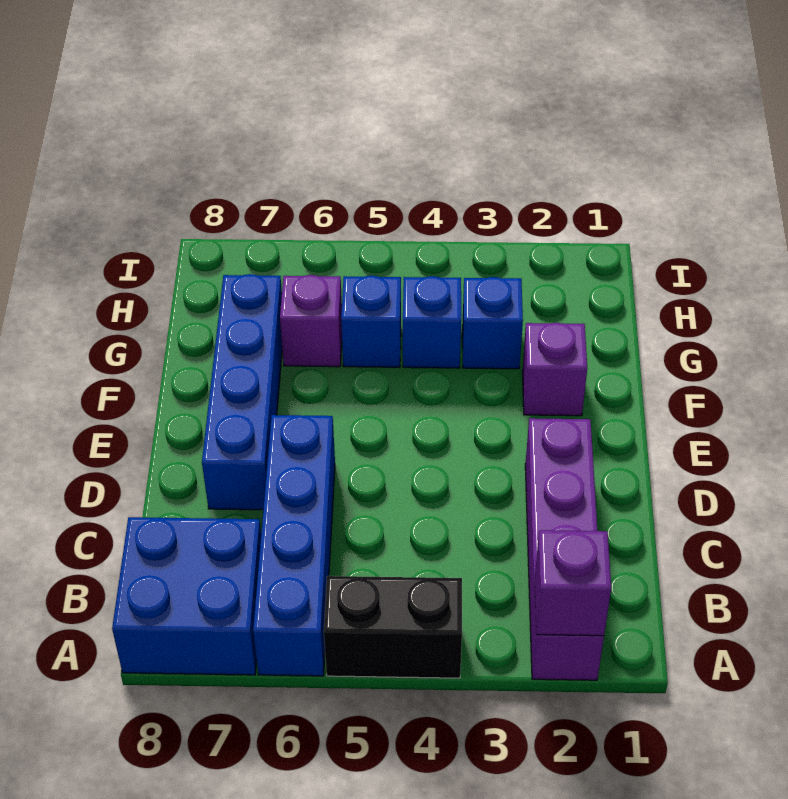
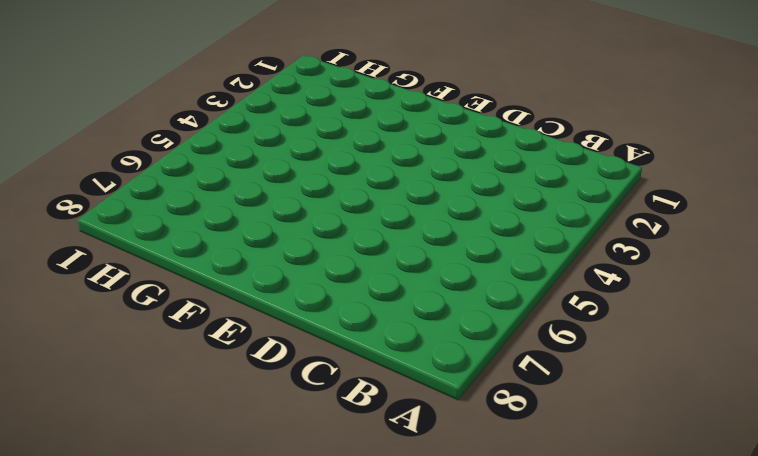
none -> purple 1x4 brick [525,418,604,680]
none -> black 1x2 brick [324,576,462,678]

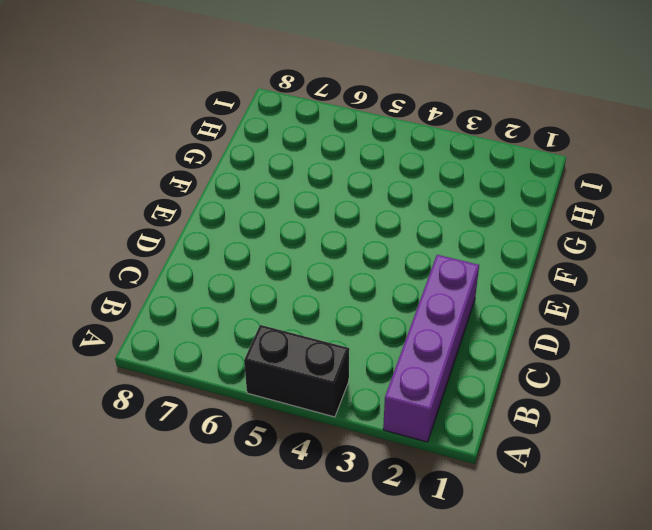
none -> blue 1x4 brick [253,415,335,676]
none -> blue 2x2 brick [112,517,261,675]

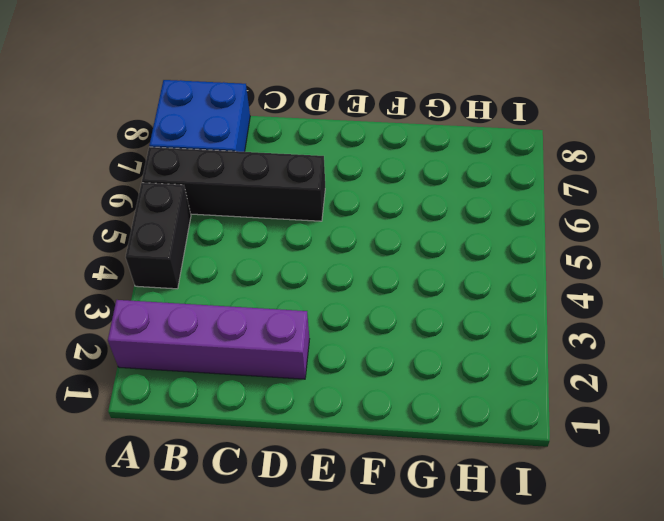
black 1x4 brick [142,147,325,221] -> blue 1x4 brick [253,415,335,676]
none -> blue 1x4 brick [202,274,282,510]
none -> purple 1x1 brick [522,323,587,416]

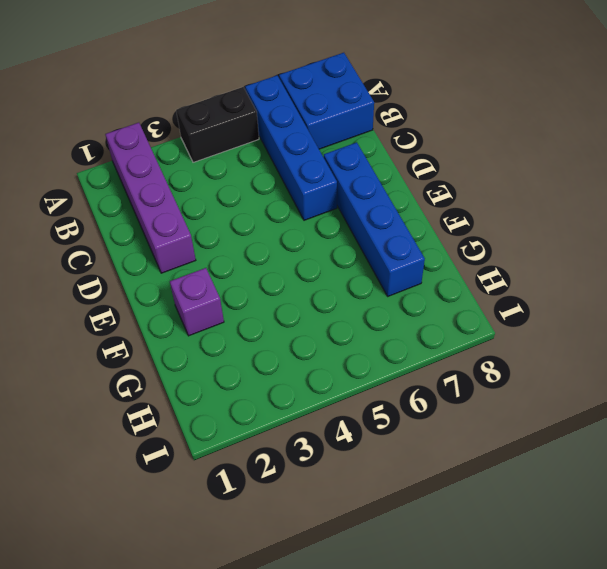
none -> blue 1x1 brick [462,277,523,369]
none -> blue 1x1 brick [403,276,461,368]

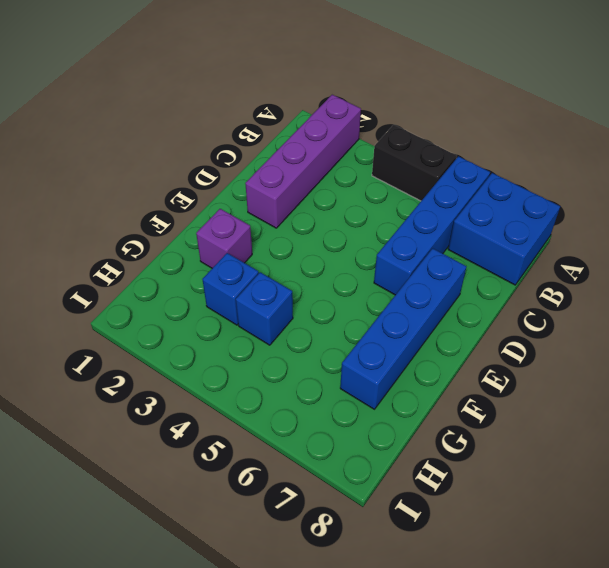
none -> blue 1x1 brick [341,276,401,367]
none -> purple 1x1 brick [280,275,342,367]

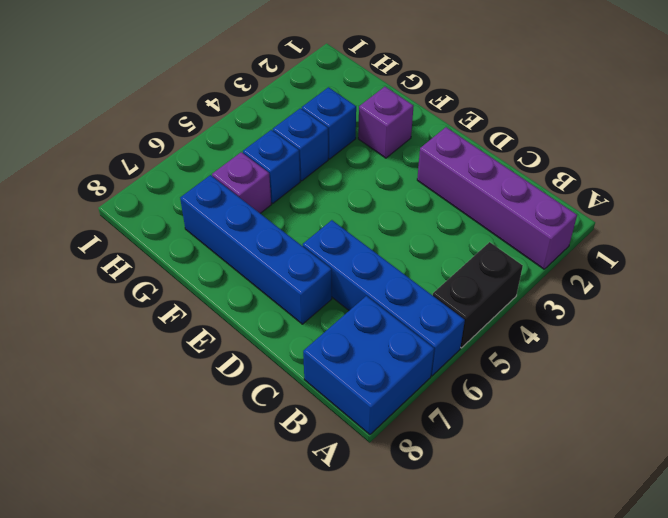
none -> purple 1x1 brick [535,530,611,636]

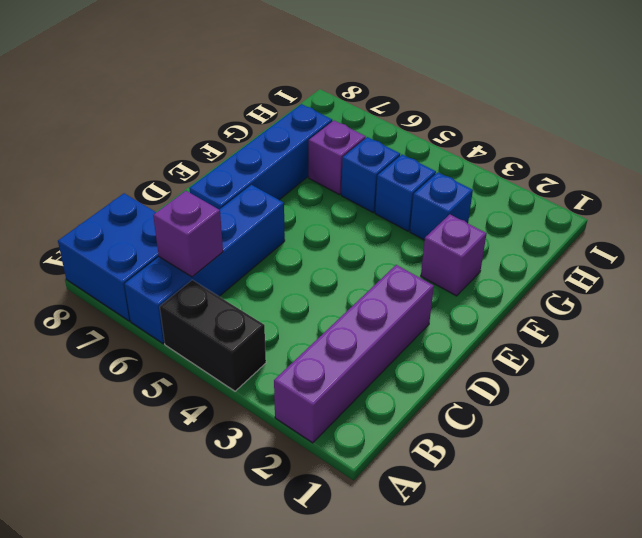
purple 1x1 brick [153,191,223,277] -> purple 1x1 brick moved to [535,530,611,636]

